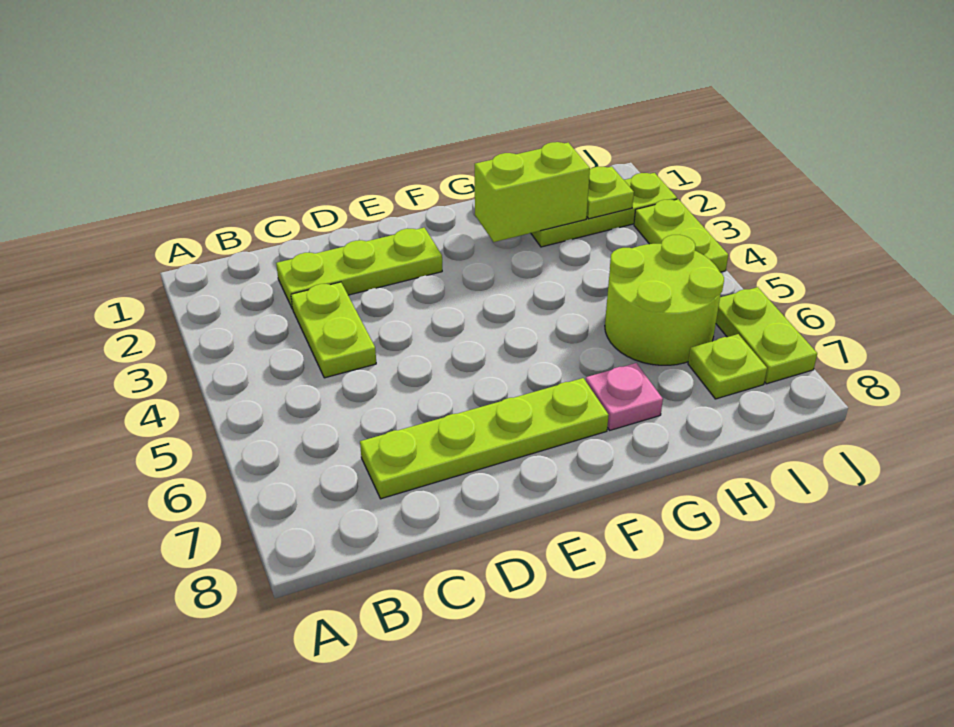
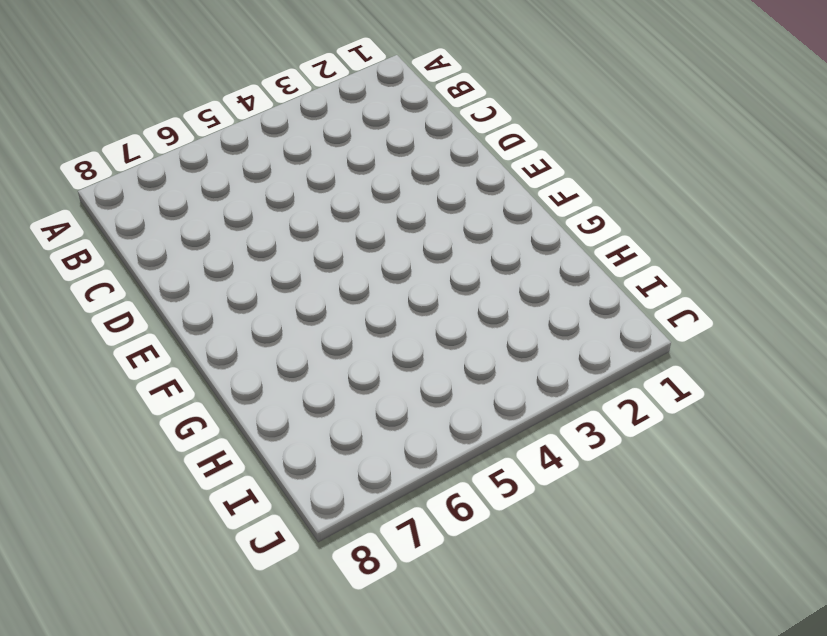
none -> lime 1x3 plate [276,228,442,309]
none -> lime 1x2 plate [291,282,376,378]

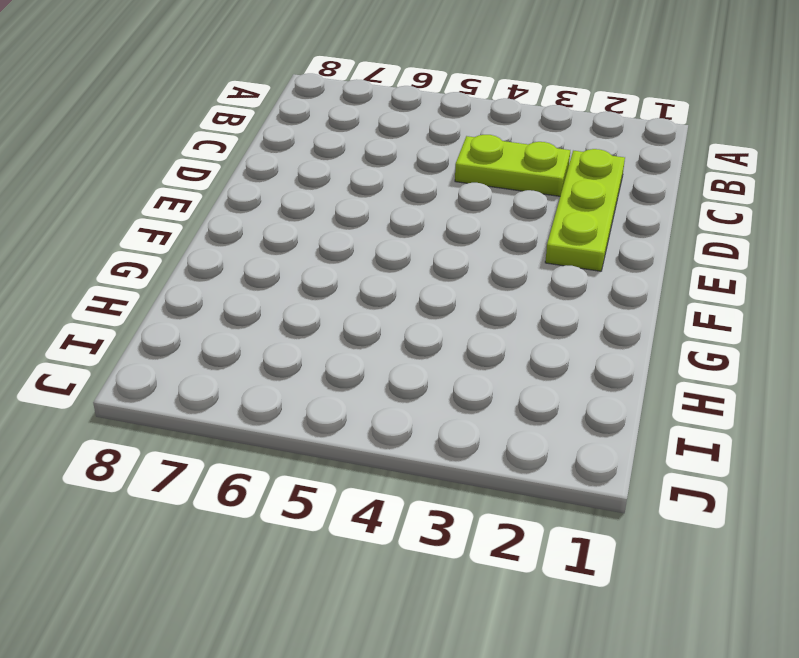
none -> lime 1x4 plate [360,378,609,499]
none -> pink 1x1 plate [586,363,663,430]

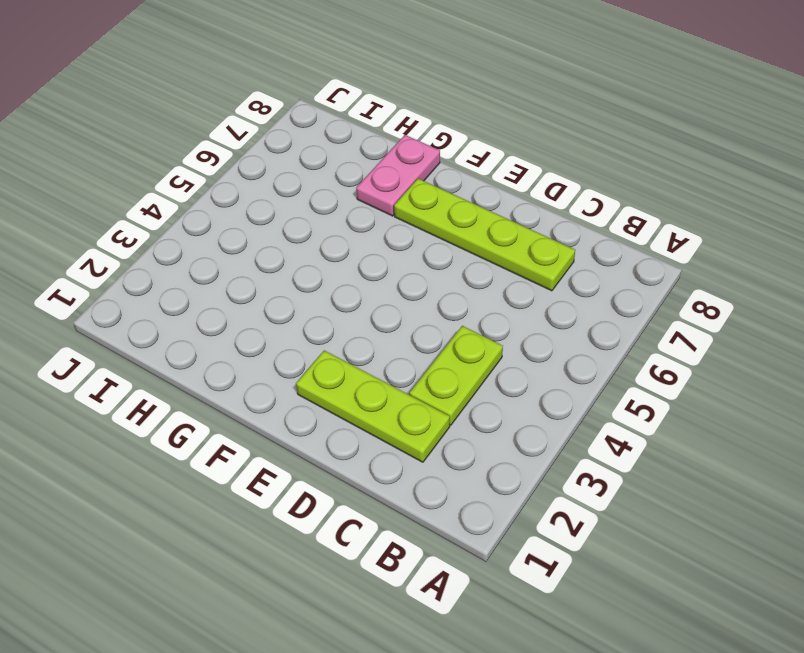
pink 1x2 plate [356,135,440,216] -> pink 1x1 plate [586,363,663,430]
none -> lime 1x3 plate [531,173,677,247]
none -> lime 2x2 round brick [605,235,724,365]

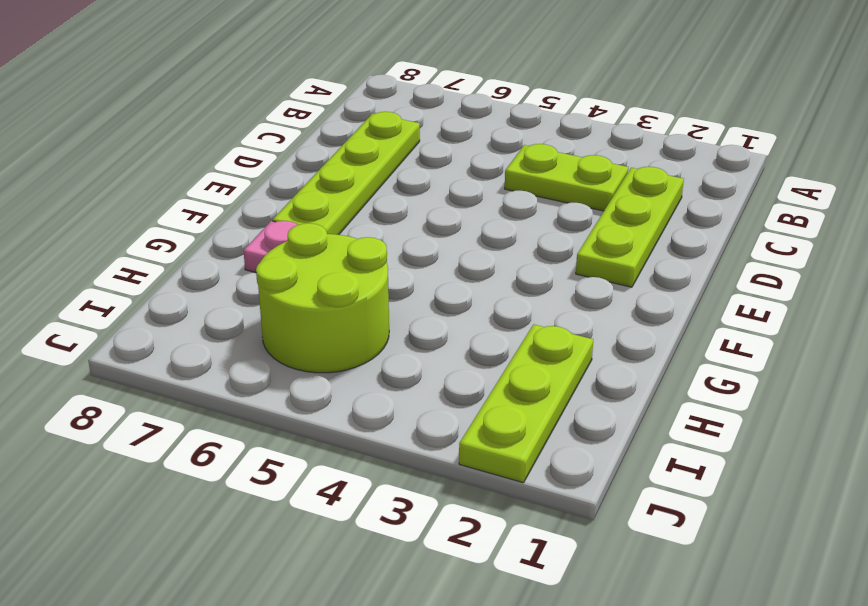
none -> lime 1x1 plate [688,334,767,399]
none -> lime 1x2 plate [634,199,728,272]

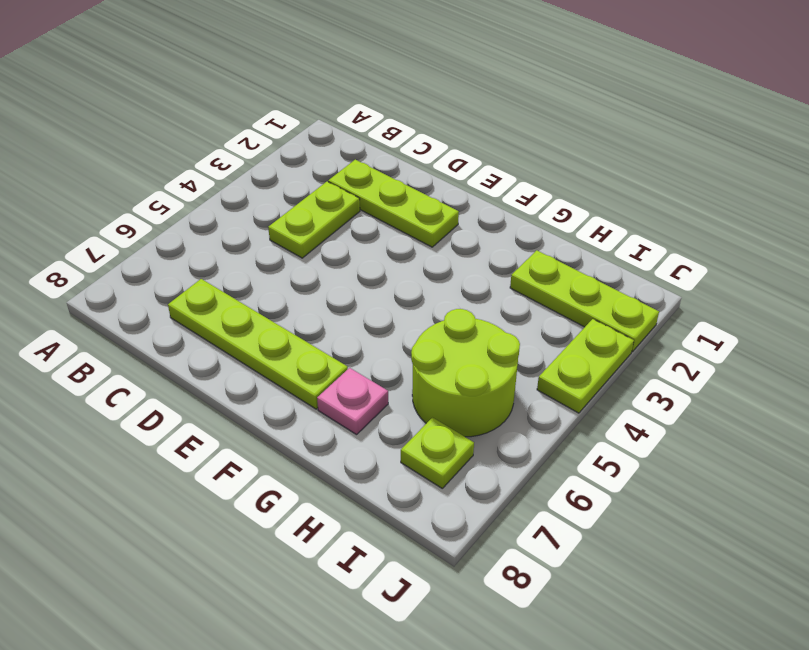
none -> lime 1x2 plate [716,287,817,384]
none -> lime 1x2 brick [475,142,590,242]

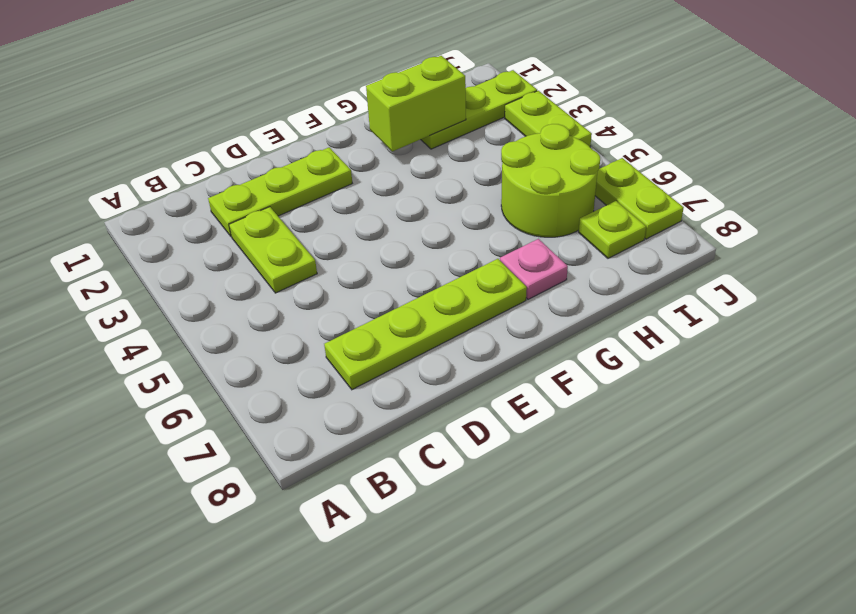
none -> lime 1x1 plate [587,167,634,219]

